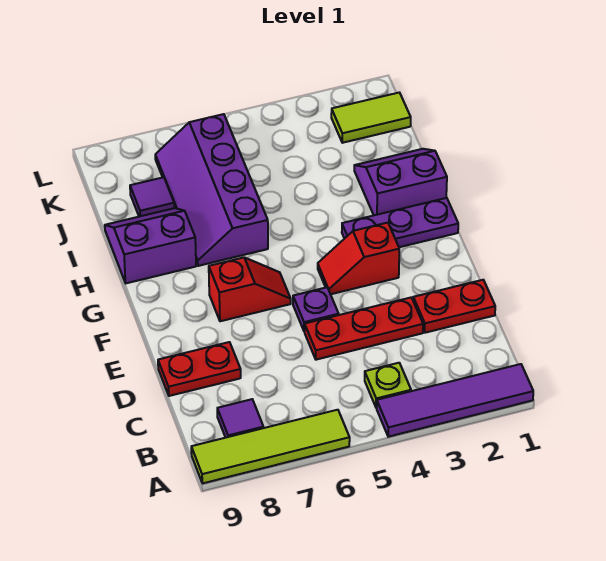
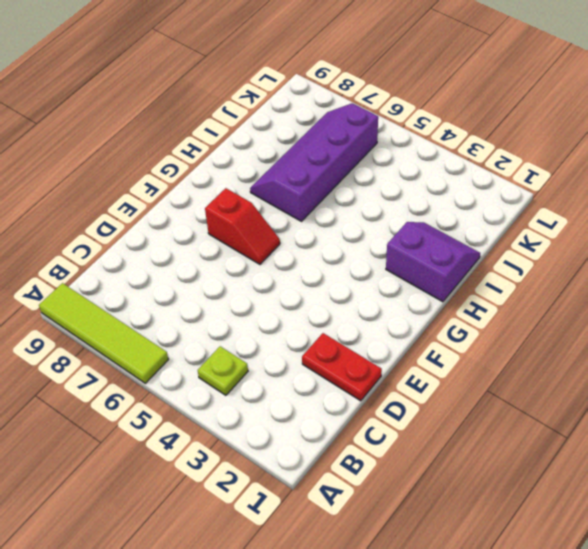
none -> purple 1x4 tile [377,364,533,437]
none -> purple 1x1 tile [217,399,264,438]
none -> red 1x3 plate [305,298,423,360]

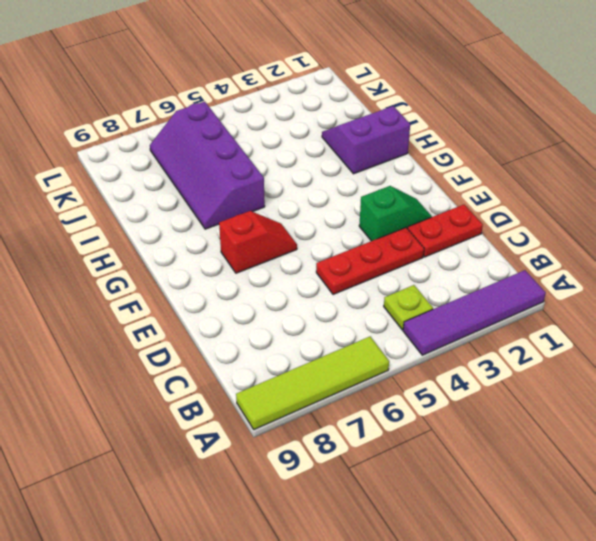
green 1x2 slope [359,186,432,241] -> none
none -> purple 1x1 tile [217,399,264,438]
none -> red 1x2 plate [158,342,241,396]
none -> purple 1x1 plate [293,287,339,332]

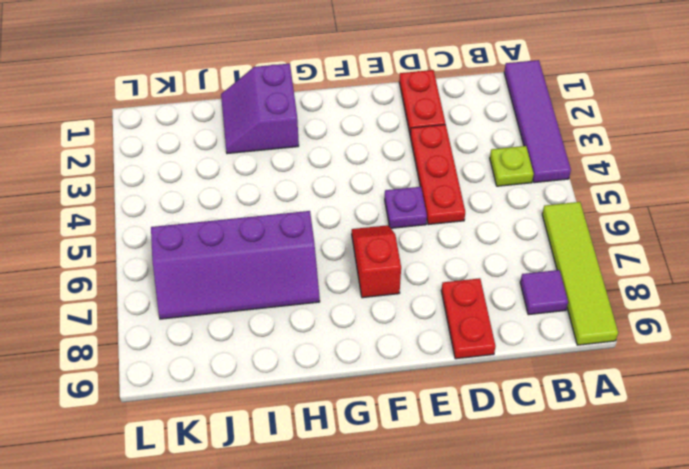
none -> red 1x2 slope [318,223,399,294]
none -> purple 1x3 plate [342,198,458,247]
none -> purple 2x2 slope [105,208,196,283]

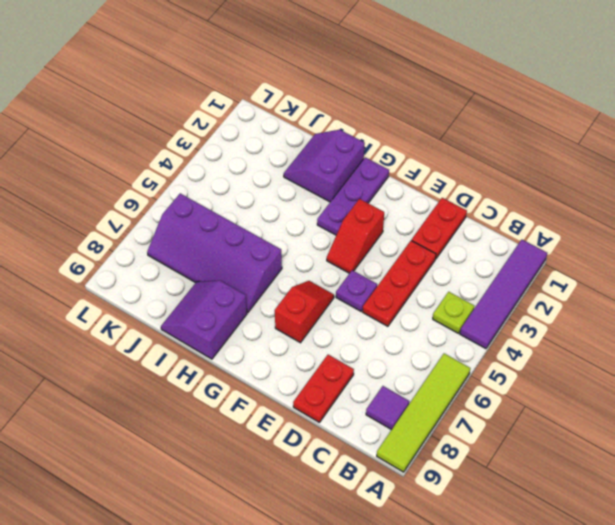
none -> purple 1x1 tile [130,177,174,217]
none -> lime 1x2 tile [331,92,411,143]

